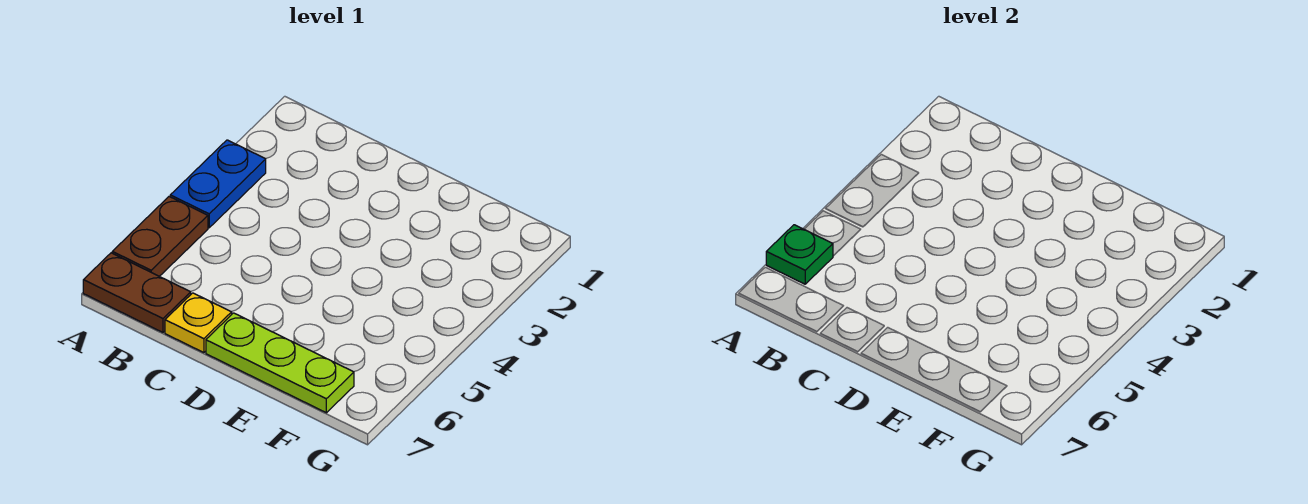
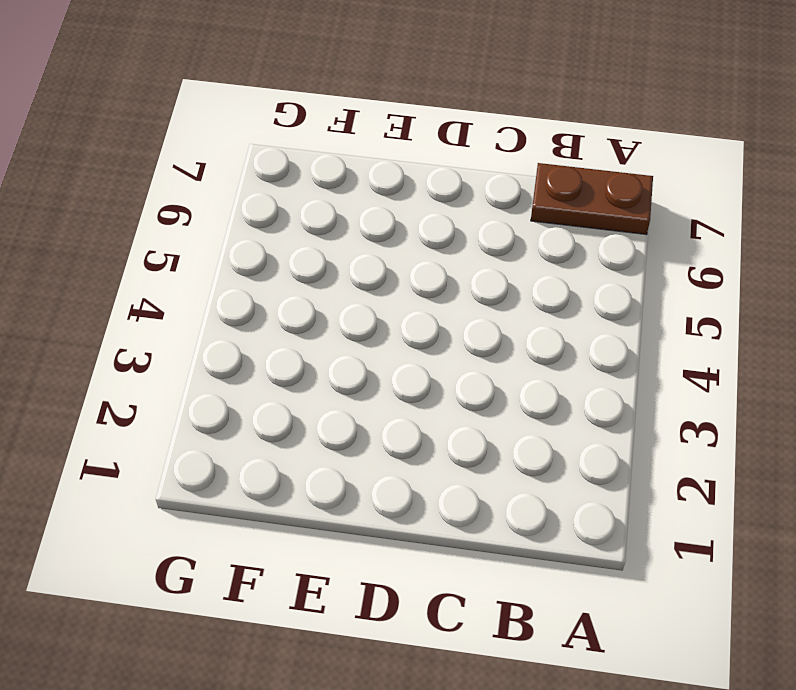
none -> blue 1x2 plate [170,140,266,228]
none -> brown 1x2 plate [112,197,208,276]

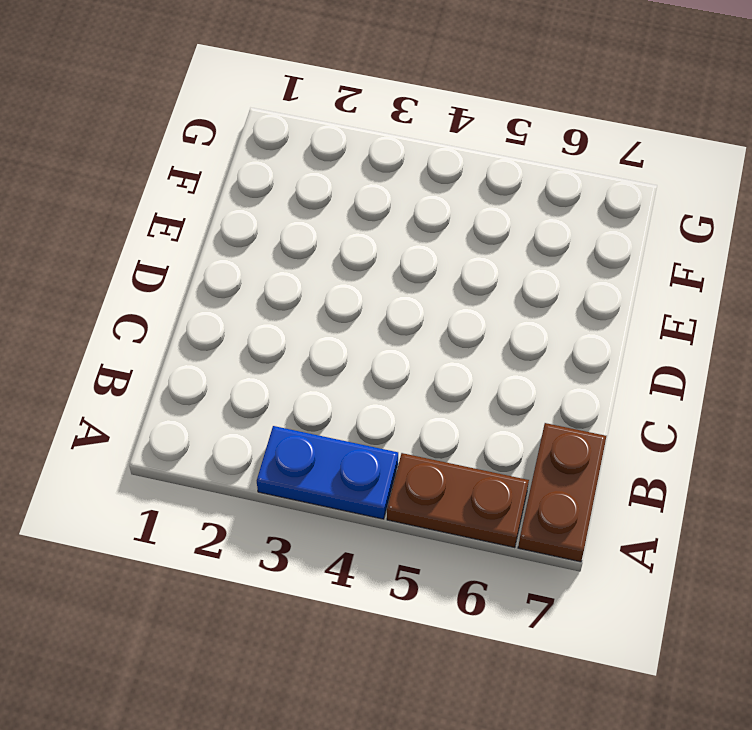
none -> yellow 1x1 plate [165,293,232,353]
none -> lime 1x3 plate [206,313,354,413]

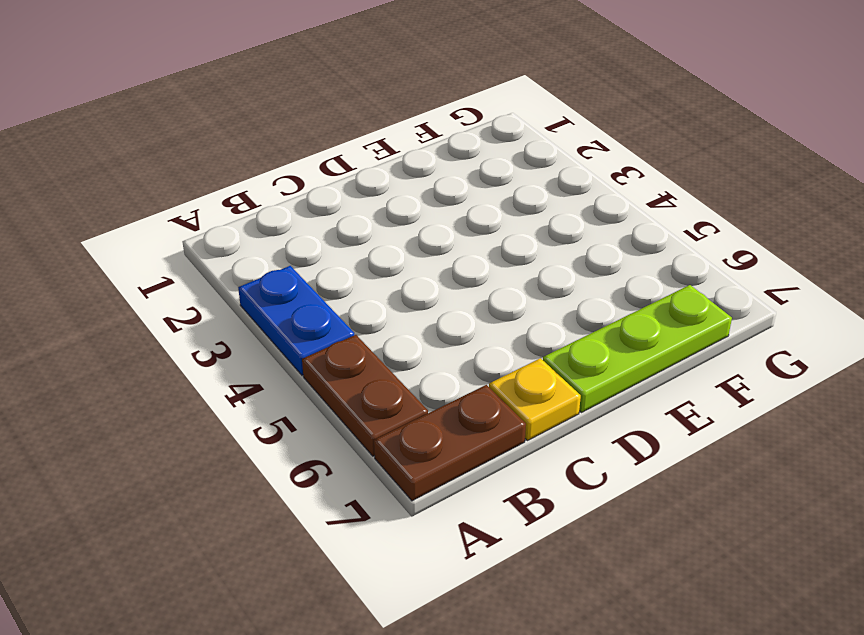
none -> green 1x1 plate [766,225,833,284]

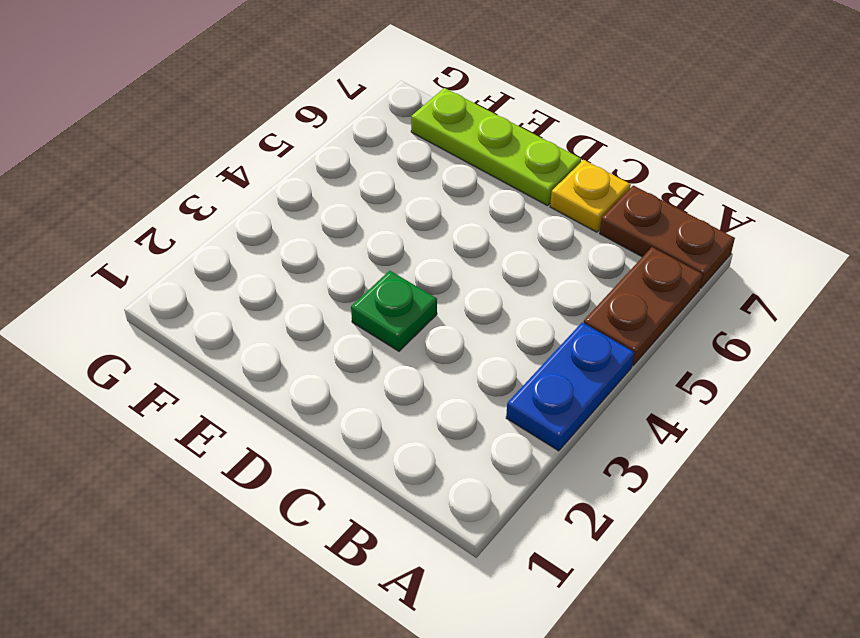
green 1x1 plate [351,271,437,351] -> green 1x1 plate moved to [766,225,833,284]

